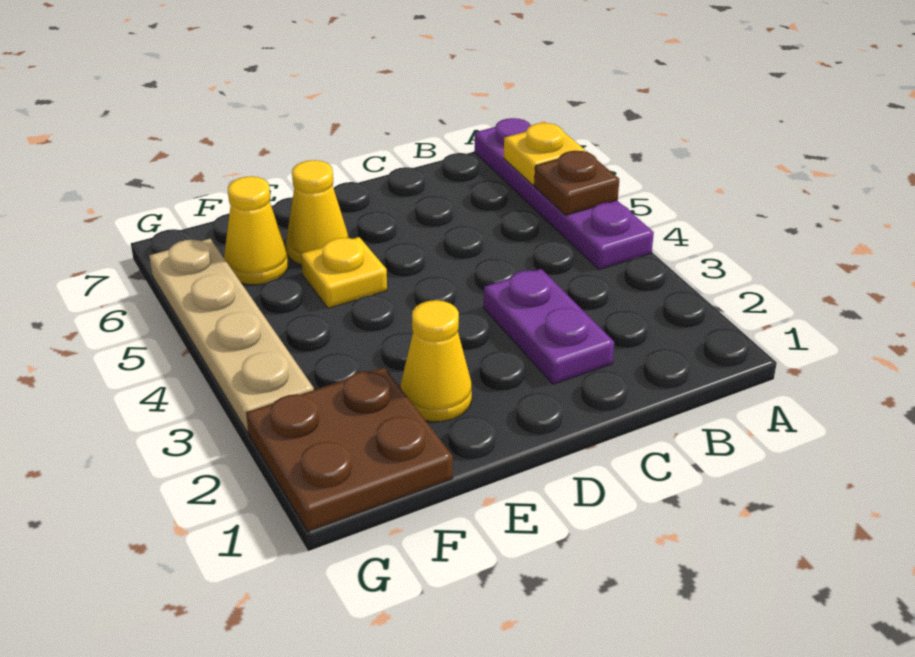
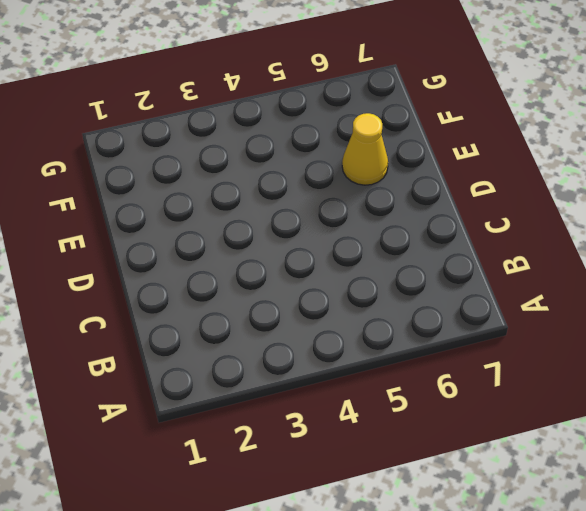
none -> purple 1x4 plate [474,118,654,270]
none -> purple 1x2 plate [484,269,614,384]

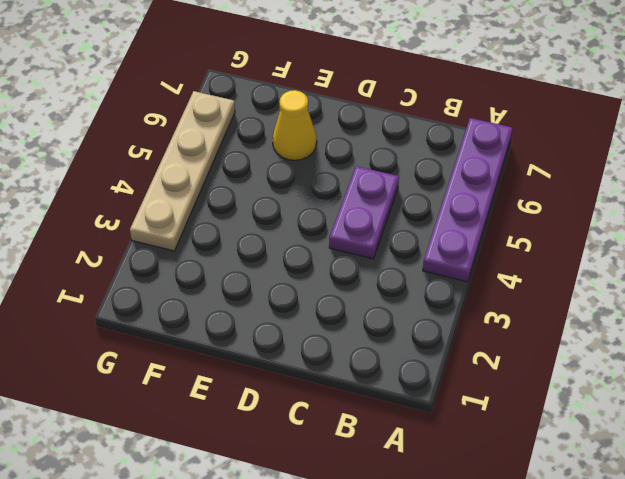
purple 1x2 plate [329,166,399,259] -> purple 1x2 plate moved to [484,269,614,384]
none -> yellow 1x1 cone [401,300,472,422]
none -> yellow 1x1 plate [301,237,387,308]

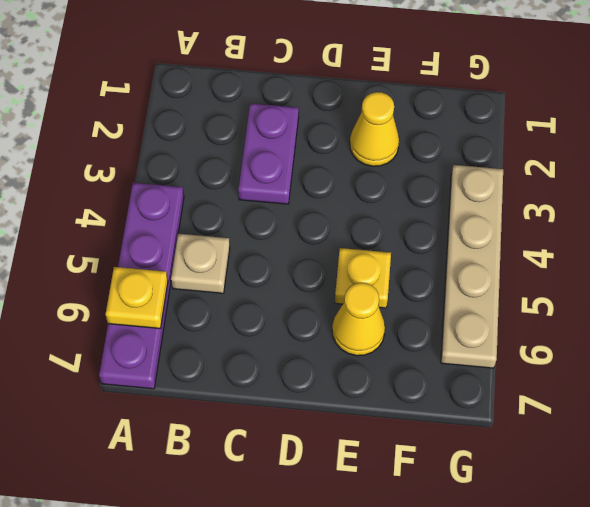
tan 1x1 plate [171,234,230,293] -> none
none -> brown 2x2 plate [246,367,453,531]
none -> yellow 1x1 cone [224,176,289,285]

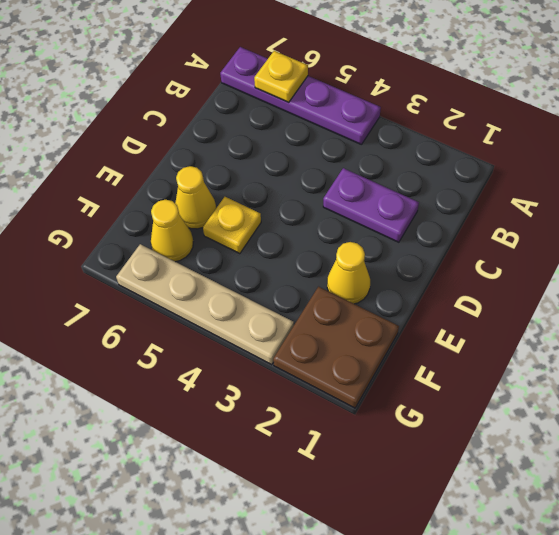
none -> brown 1x1 plate [534,151,619,215]

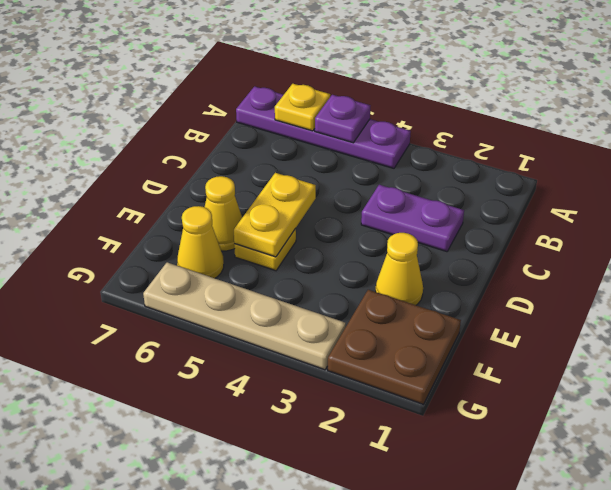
purple 1x1 plate [315,95,370,143] -> brown 1x1 plate [534,151,619,215]
yellow 1x2 plate [234,173,316,257] -> none

